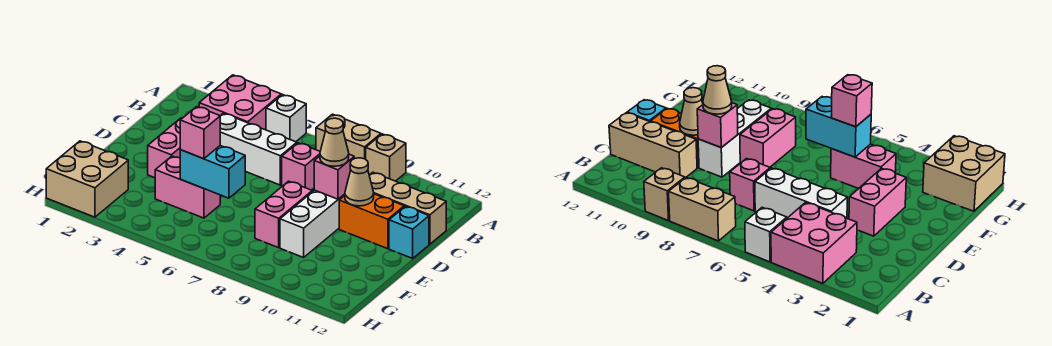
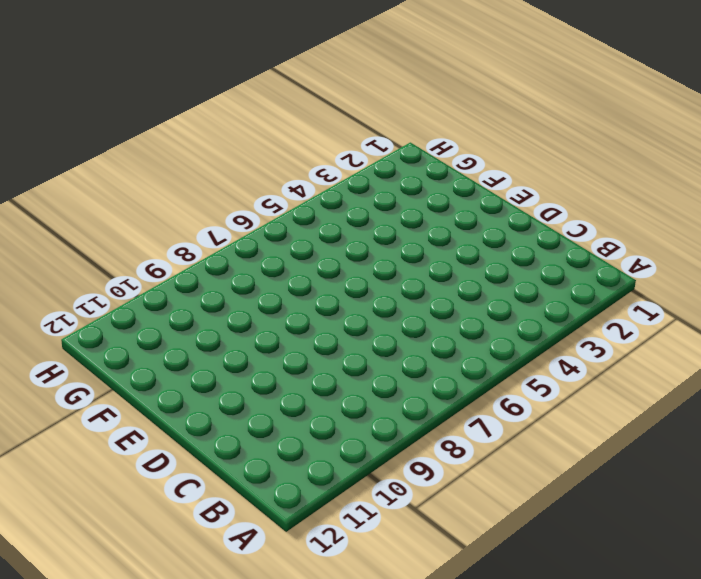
none -> pink 2x2 brick [199,75,281,130]
none -> white 1x1 brick [266,95,306,142]
none -> tan 1x2 brick [316,114,381,159]

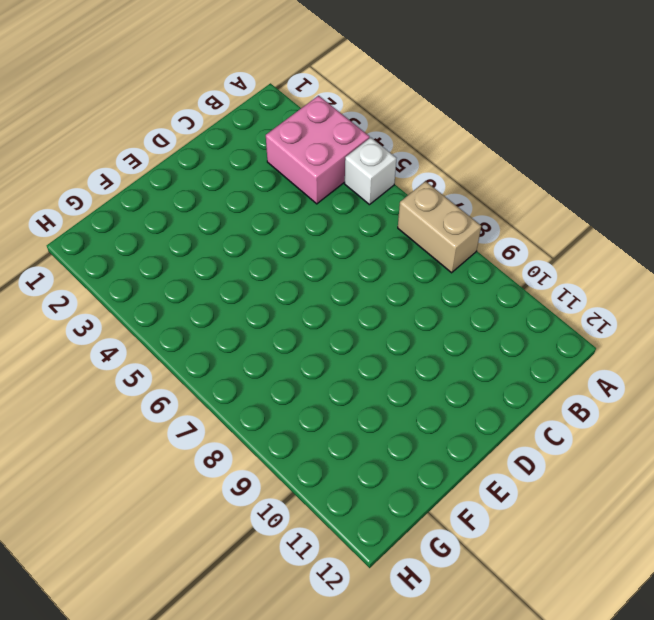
none -> tan 1x1 brick [366,134,406,181]
none -> white 1x3 brick [220,113,297,185]
none -> pink 1x1 brick [282,143,320,190]

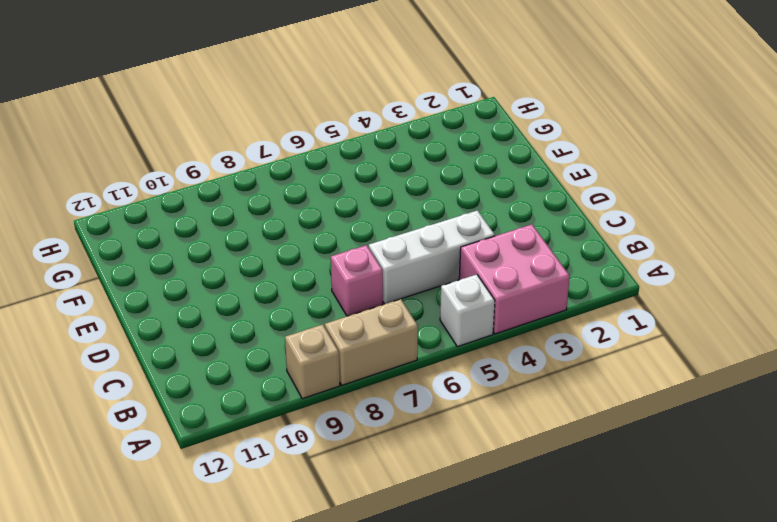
none -> tan 1x3 brick [369,172,446,244]
none -> pink 1x2 brick [148,118,182,178]
none -> white 1x3 brick [280,190,345,257]

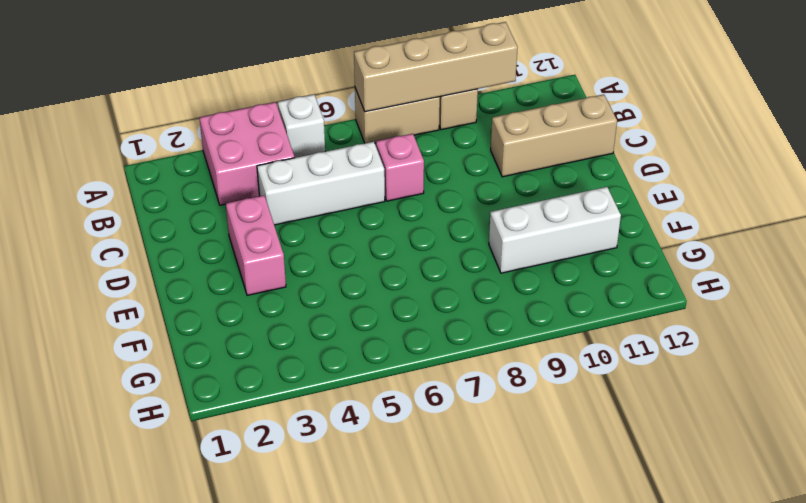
tan 1x4 brick [354,22,518,112] -> none
white 1x3 brick [489,187,621,273] -> white 1x3 brick turned to [280,190,345,257]
none -> orange 1x2 brick [339,194,404,249]
none -> cyan 1x1 brick [389,206,429,258]
none -> pink 1x2 brick [255,181,312,248]

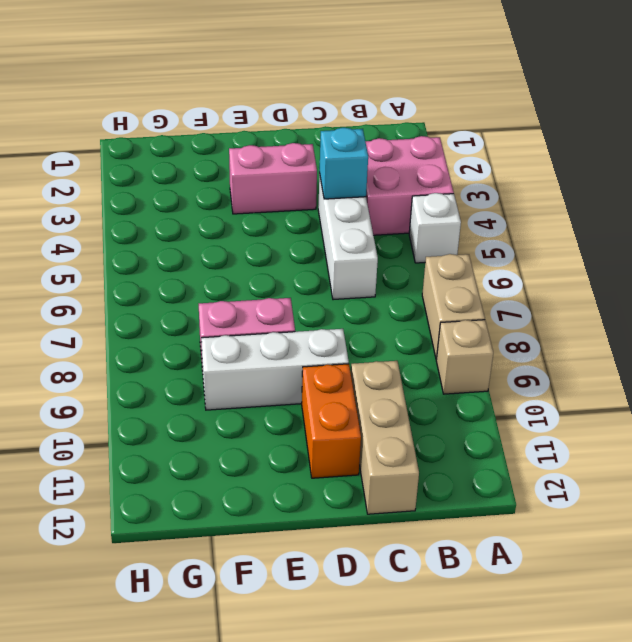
cyan 1x1 brick [319,128,368,199] -> cyan 1x1 brick moved to [389,206,429,258]
none -> pink 1x1 brick [282,143,320,190]
none -> pink 1x2 brick [155,156,220,218]
none -> tan 2x2 brick [46,141,128,217]

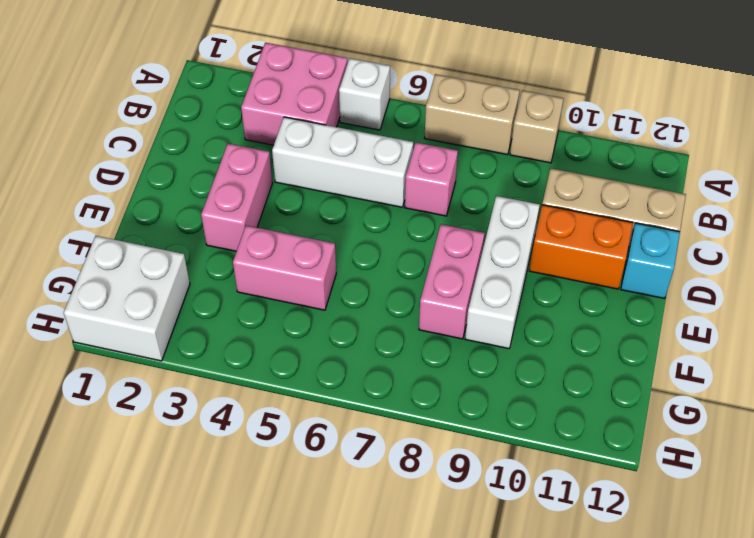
white 2x2 brick [64,236,190,361] -> tan 2x2 brick [46,141,128,217]
none -> pink 1x1 brick [314,154,354,199]
none -> tan 1x1 cone [345,158,374,206]
none -> cyan 1x2 brick [180,146,245,198]

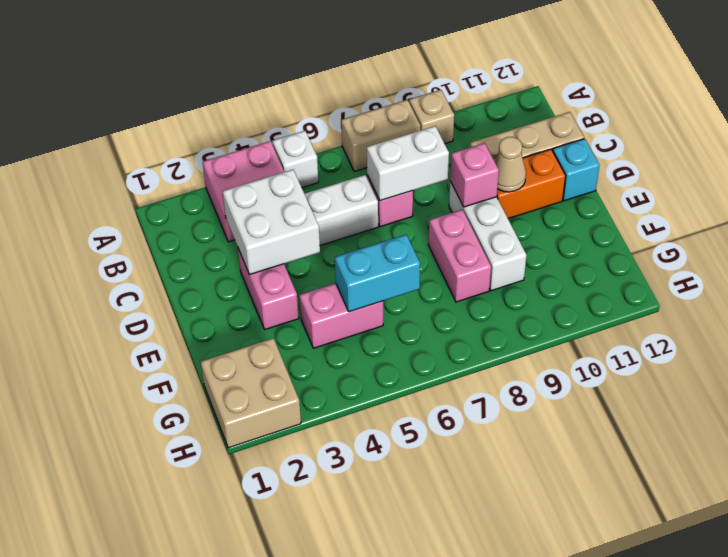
white 2x2 brick [223,169,320,275] -> none
white 1x2 brick [367,126,449,201] -> none
none -> tan 1x1 cone [320,118,349,166]
none -> pink 1x1 brick [180,107,220,159]

